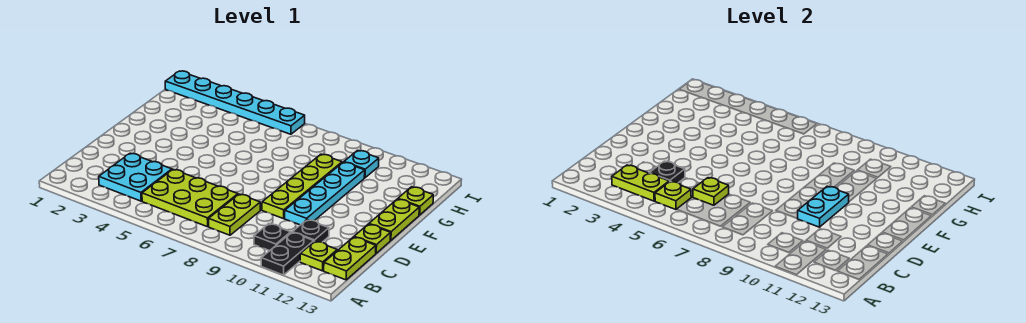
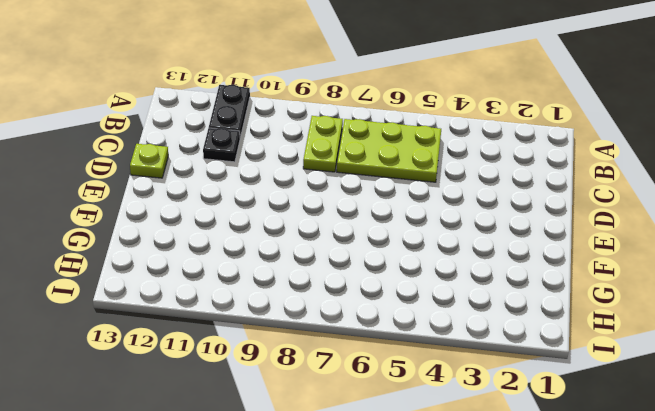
none -> cyan 2x2 plate [99,153,172,201]
none -> black 1x1 plate [254,224,291,251]
none -> lime 1x1 plate [300,241,337,271]

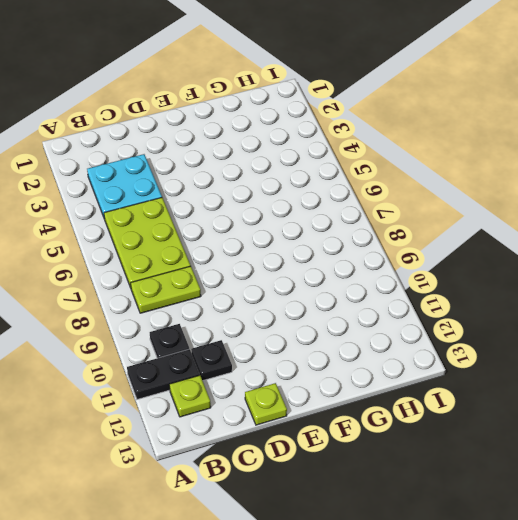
none -> lime 1x2 plate [324,237,376,280]
none -> lime 1x4 plate [262,154,342,219]
none -> cyan 1x4 plate [285,162,365,225]

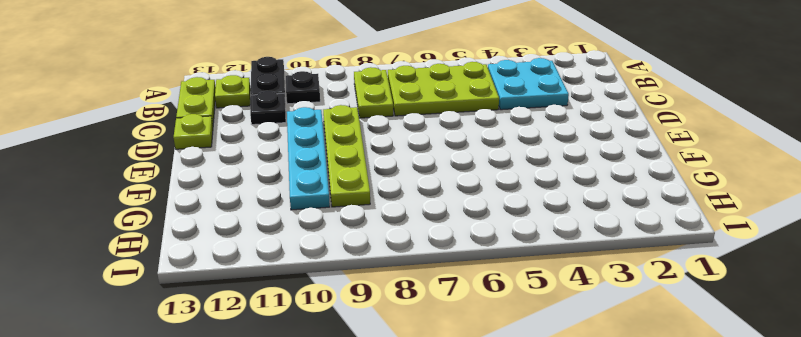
none -> lime 1x2 plate [369,199,419,240]
none -> lime 1x1 plate [398,187,433,215]
none -> cyan 1x1 plate [344,151,379,178]

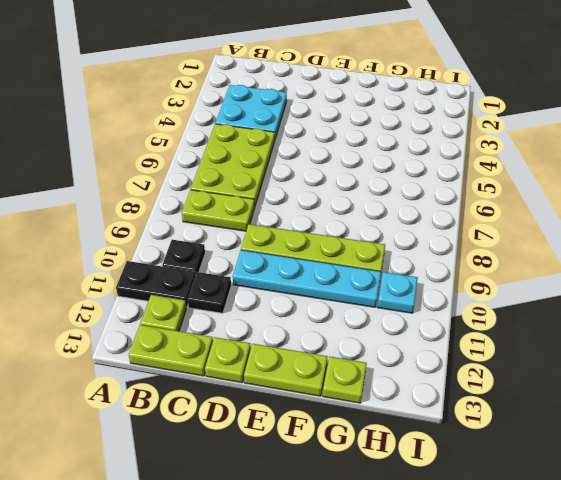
none -> cyan 1x6 plate [165,71,305,134]
none -> lime 1x2 plate [612,165,669,201]
none -> lime 1x1 plate [655,181,691,210]

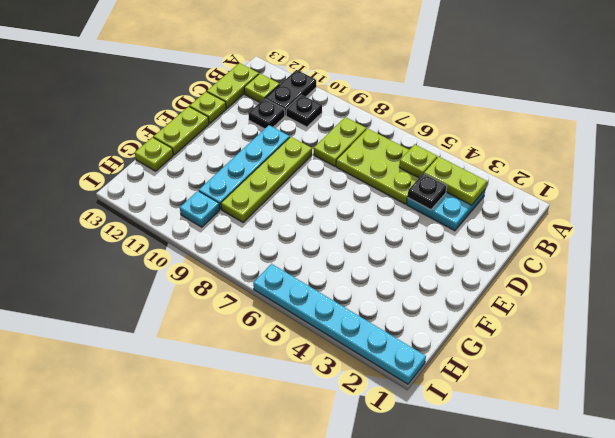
none -> lime 1x1 plate [693,178,729,205]
none -> cyan 1x2 plate [797,186,849,227]

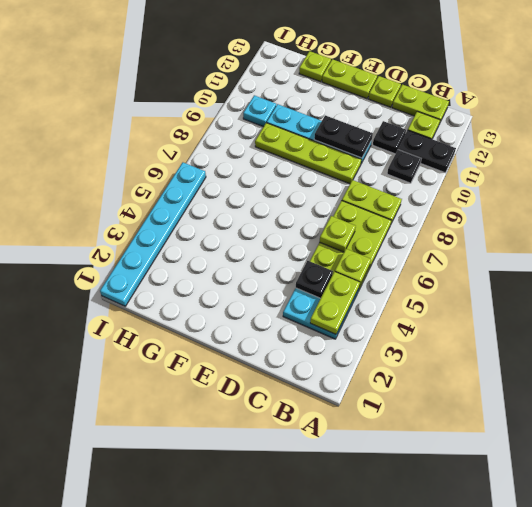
black 1x2 plate [314,115,373,158] -> cyan 1x2 plate [797,186,849,227]

